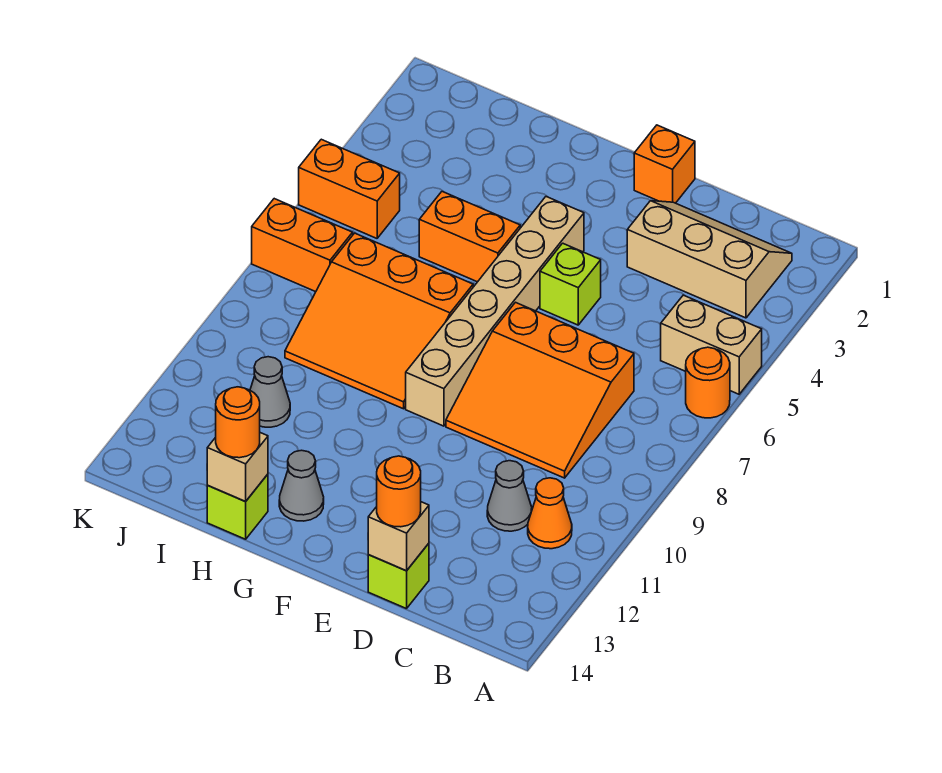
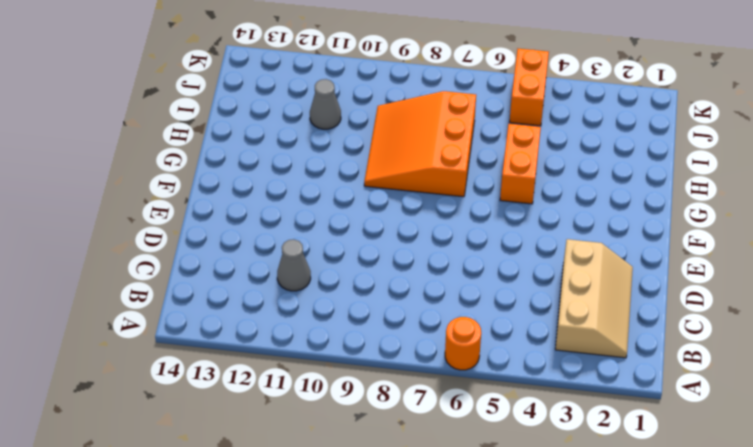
none -> tan 1x2 brick [661,295,762,394]
none -> orange 1x1 cone [528,478,572,549]
none -> orange 3x3 slope [446,302,634,478]

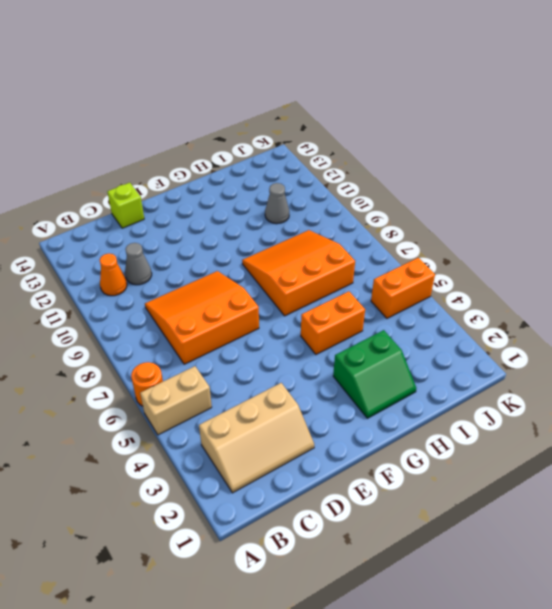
green 2x2 slope [333,330,416,418] -> none
none -> orange 1x1 brick [634,125,695,203]
none -> lime 1x1 brick [540,243,601,325]
none -> tan 1x6 brick [406,197,584,426]

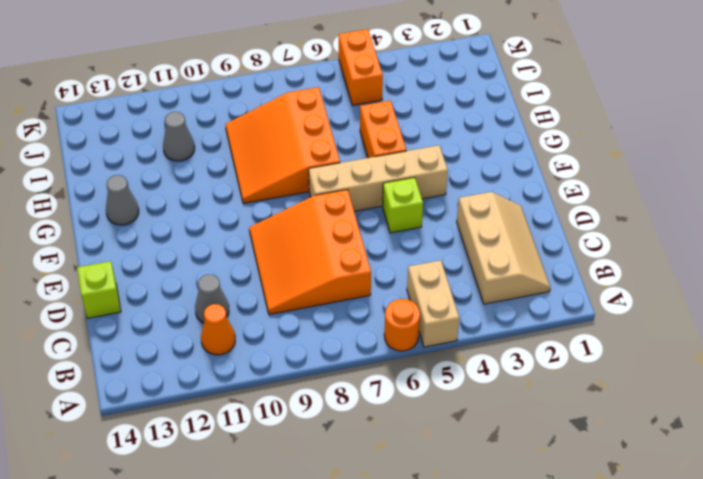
tan 1x4 brick [309,145,448,211] -> tan 1x6 brick [406,197,584,426]
none -> orange 1x1 brick [634,125,695,203]
none -> lime 1x1 brick [207,474,268,539]
none -> orange 1x2 brick [252,199,353,292]

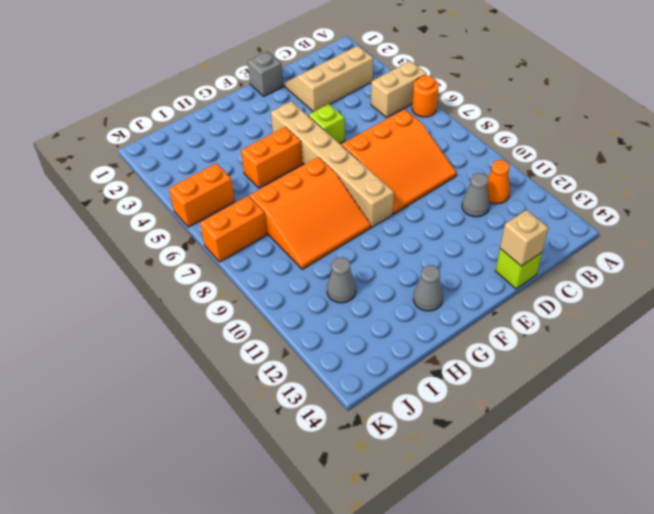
grey 1x1 brick [248,51,283,96] -> orange 1x1 brick [634,125,695,203]
none -> lime 1x1 brick [207,474,268,539]
none -> tan 1x1 brick [207,433,268,502]
none -> orange 1x1 round brick [377,456,421,527]

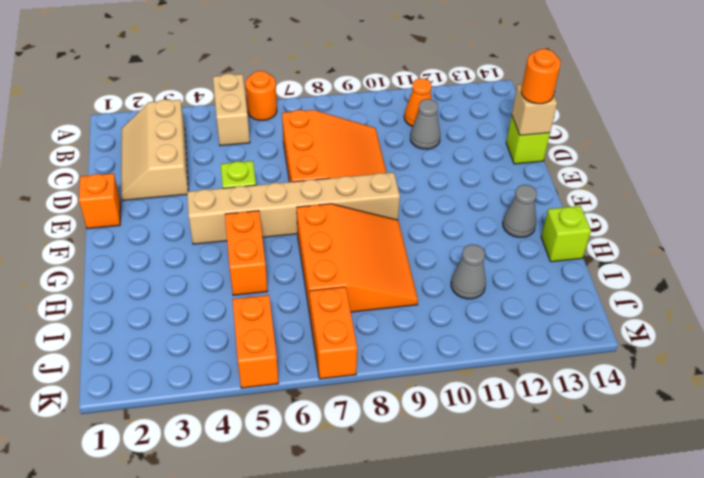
none -> tan 1x1 brick [207,433,268,502]
none -> orange 1x1 round brick [216,387,260,458]

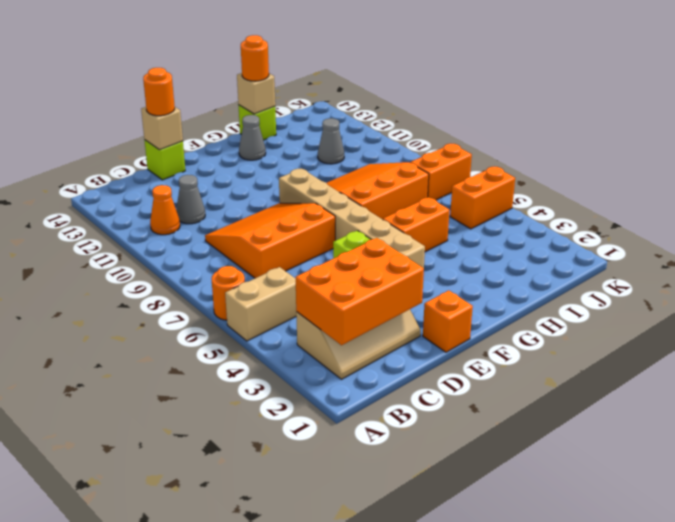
orange 2x3 brick [296,238,424,345] -> none

